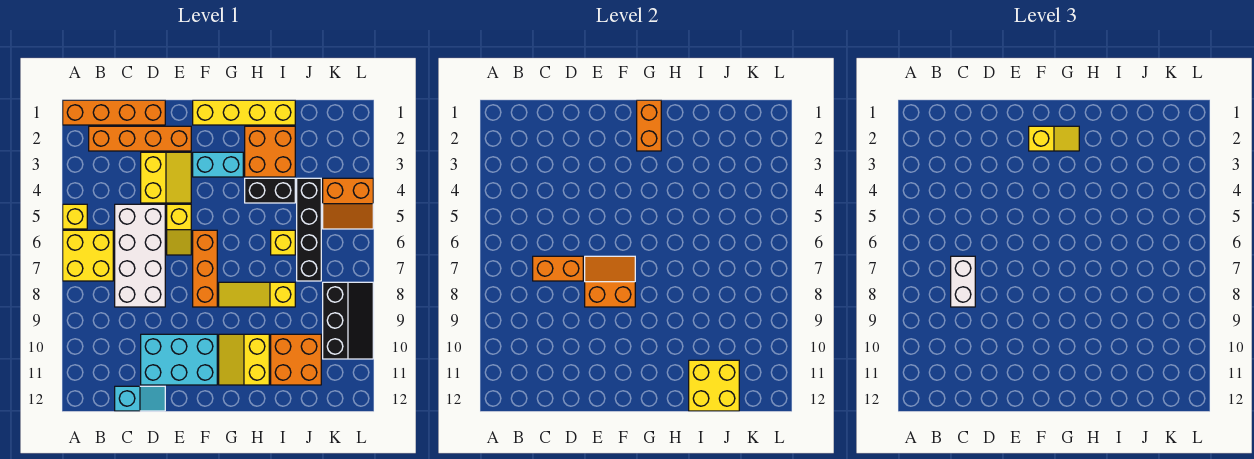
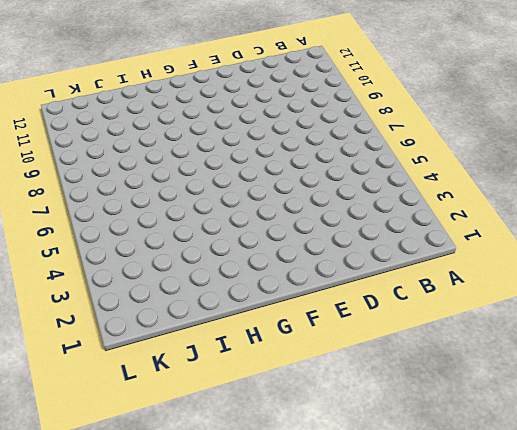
none -> orange 1x4 brick [63,100,165,125]
none -> yellow 1x1 brick [63,204,87,229]
none -> yellow 2x2 brick [63,230,113,281]

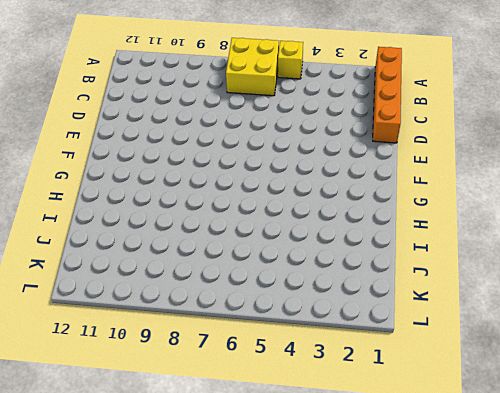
none -> orange 1x4 brick [89,126,191,151]
none -> white 2x4 brick [115,204,165,307]
none -> cyan 1x2 slope [115,386,165,411]

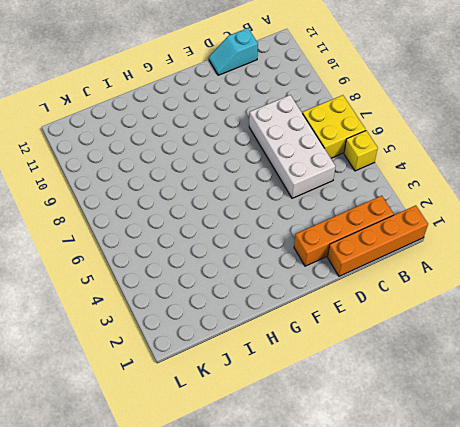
none -> yellow 2x2 slope [141,152,191,203]
none -> cyan 2x3 brick [141,334,217,385]
none -> yellow 1x2 slope [167,204,191,255]

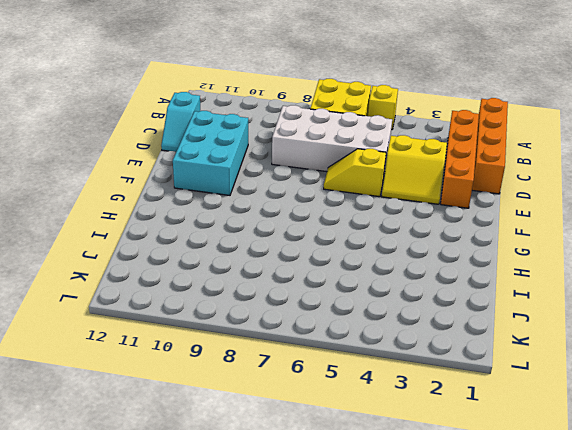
none -> yellow 1x4 brick [193,100,295,125]
none -> cyan 1x2 brick [193,152,243,177]
none -> orange 1x3 brick [193,230,217,307]

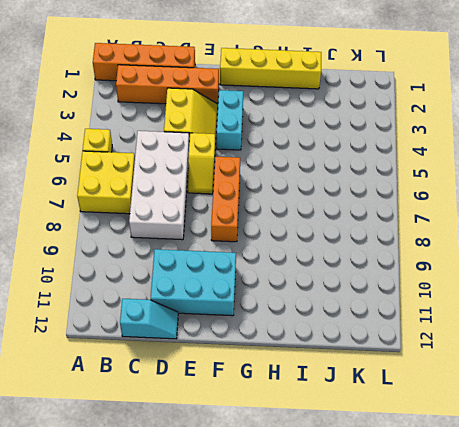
cyan 1x2 brick [216,90,243,150] -> cyan 1x2 brick turned to [193,152,243,177]
none -> yellow 1x3 slope [219,282,295,307]
none -> yellow 2x2 slope [219,334,269,385]
none -> orange 2x2 brick [245,126,295,177]

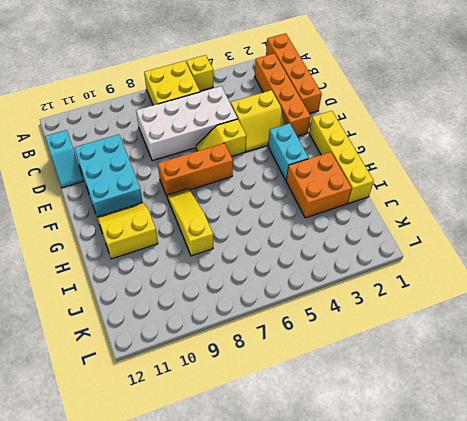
none -> black 1x2 brick [245,178,295,203]
none -> yellow 1x1 brick [271,230,295,255]
none -> orange 2x2 brick [271,334,321,385]

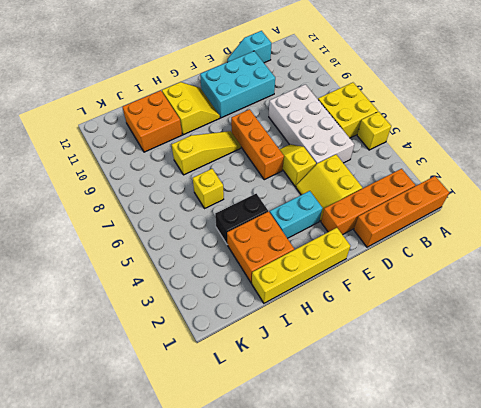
none -> black 1x4 brick [297,178,321,281]
none -> orange 2x2 slope [323,178,373,229]
none -> black 2x3 slope [323,282,373,359]

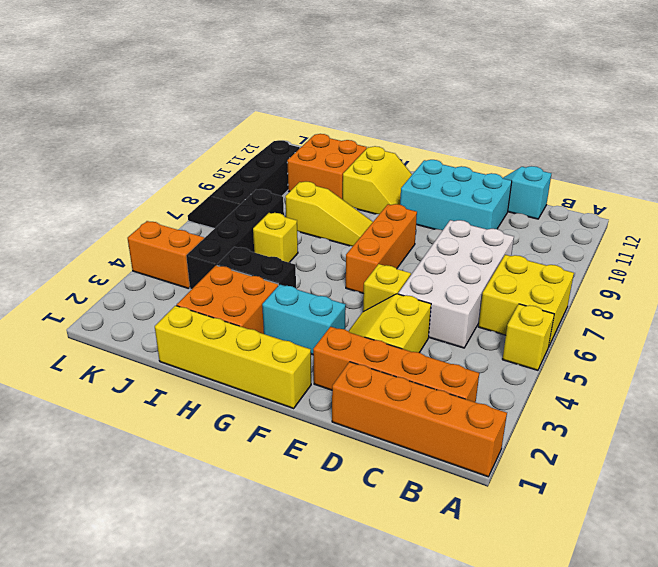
black 2x4 slope [188,140,300,229] -> black 2x3 slope [323,282,373,359]
none -> orange 1x2 brick [533,256,583,281]
none -> orange 2x2 slope [585,256,635,307]
none -> orange 1x2 brick [637,100,661,151]

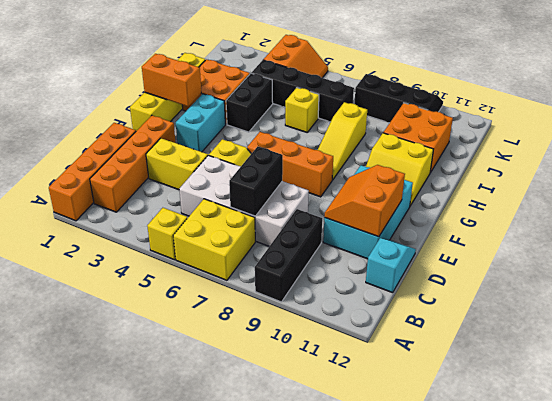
black 1x3 brick [255,209,322,302] -> none
black 1x2 brick [229,146,283,216] -> orange 1x2 brick [533,256,583,281]
orange 2x2 slope [325,165,405,237] -> orange 2x2 slope moved to [585,256,635,307]
none -> yellow 2x2 brick [689,360,739,411]
none -> white 1x2 brick [951,256,975,307]
none -> yellow 1x2 slope [1029,126,1079,151]

